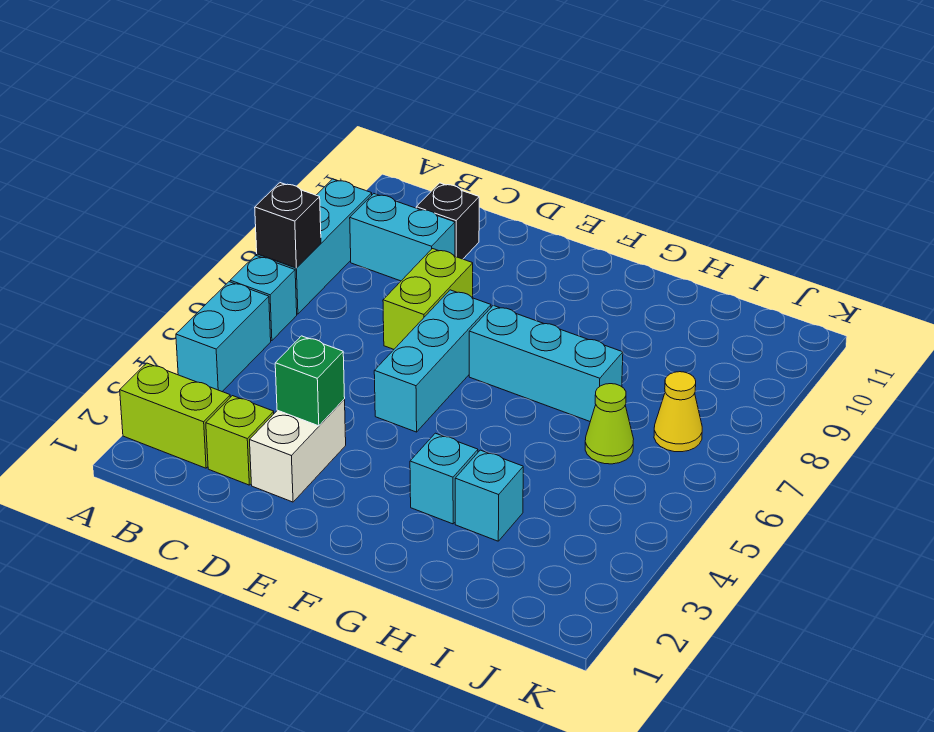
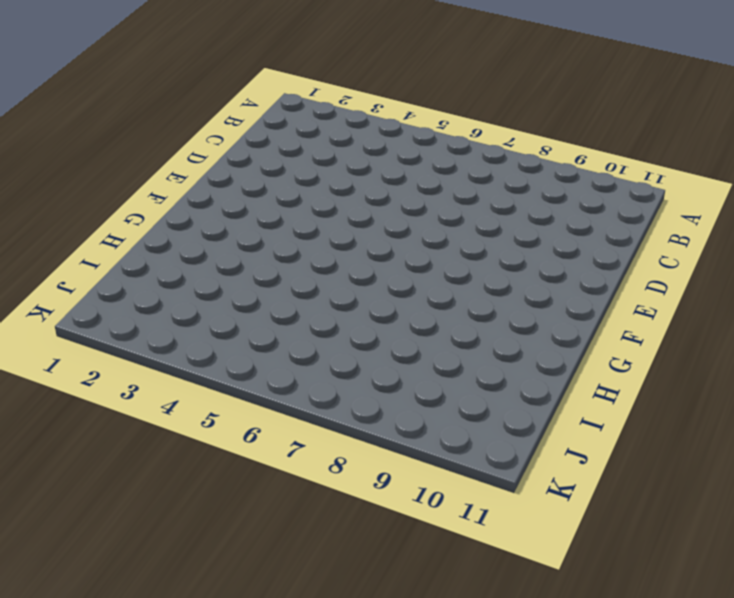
none -> lime 1x2 brick [120,363,230,468]
none -> cyan 1x2 brick [176,282,271,391]
none -> cyan 1x1 brick [230,255,297,341]

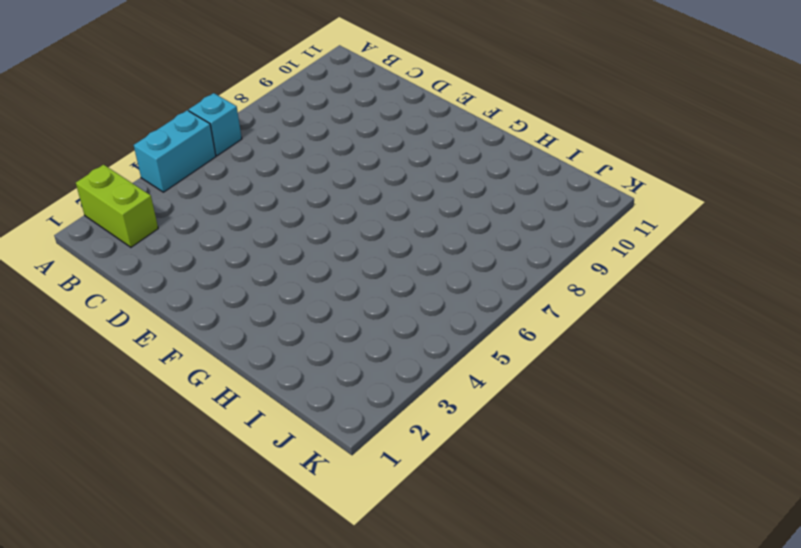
none -> cyan 1x3 brick [257,179,372,314]
none -> cyan 1x2 brick [350,194,455,281]
none -> lime 1x1 brick [206,396,274,485]

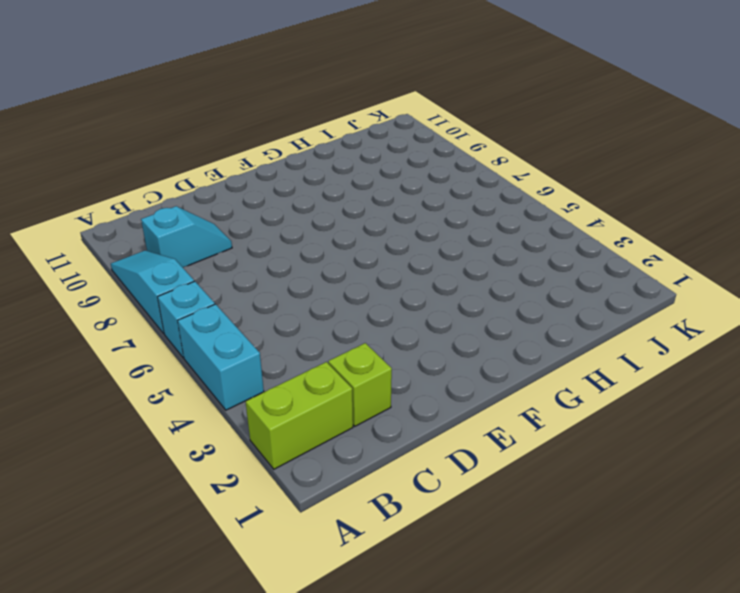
cyan 1x3 slope [111,250,194,334] -> cyan 1x3 brick [257,179,372,314]
cyan 1x2 slope [141,206,232,267] -> cyan 1x2 brick [350,194,455,281]
none -> black 1x1 brick [416,183,479,259]
none -> white 1x2 brick [250,399,346,502]
none -> lime 1x2 brick [383,249,473,349]

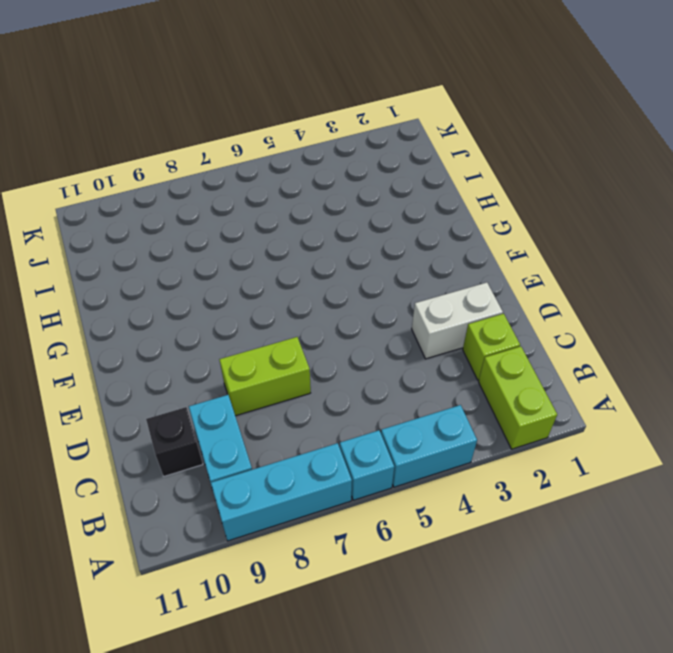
none -> cyan 1x3 brick [374,290,491,432]
none -> cyan 1x3 brick [469,305,623,421]
none -> cyan 1x1 brick [410,433,478,524]

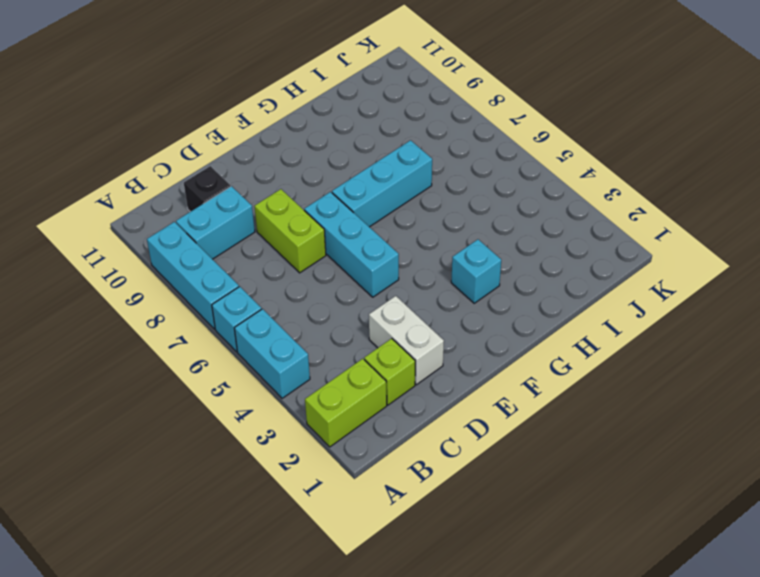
none -> cyan 1x1 brick [455,450,523,541]
none -> lime 1x1 cone [585,384,634,464]
none -> yellow 1x1 cone [654,372,702,452]

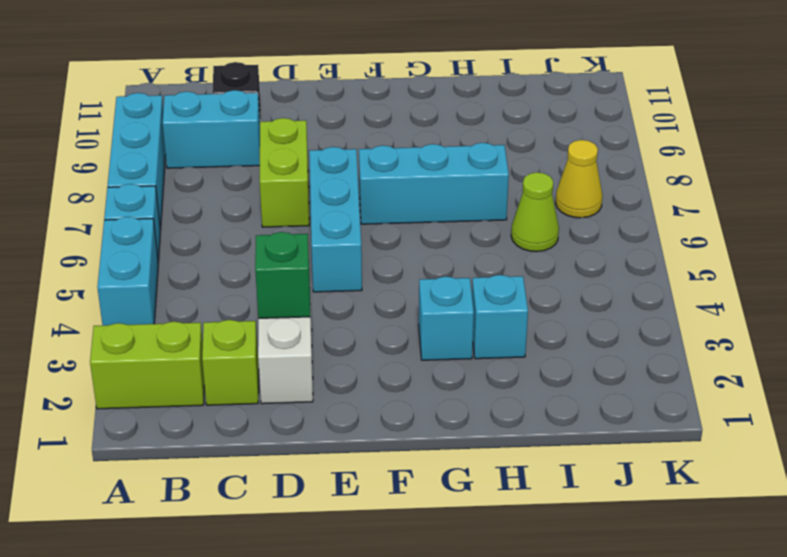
none -> black 1x1 brick [255,183,321,268]

